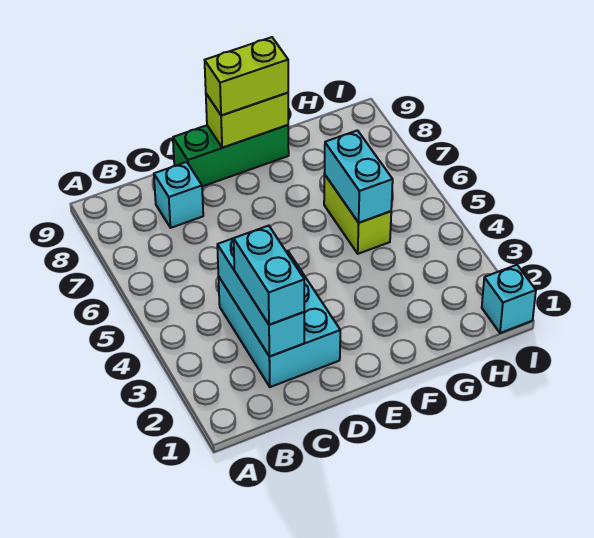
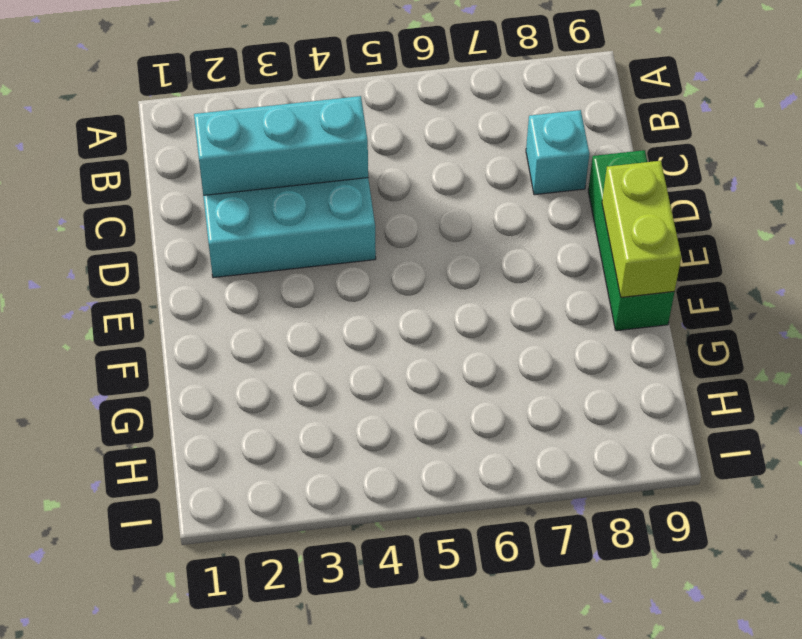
none -> lime 1x2 brick [324,174,391,254]
none -> cyan 1x1 brick [482,265,536,333]

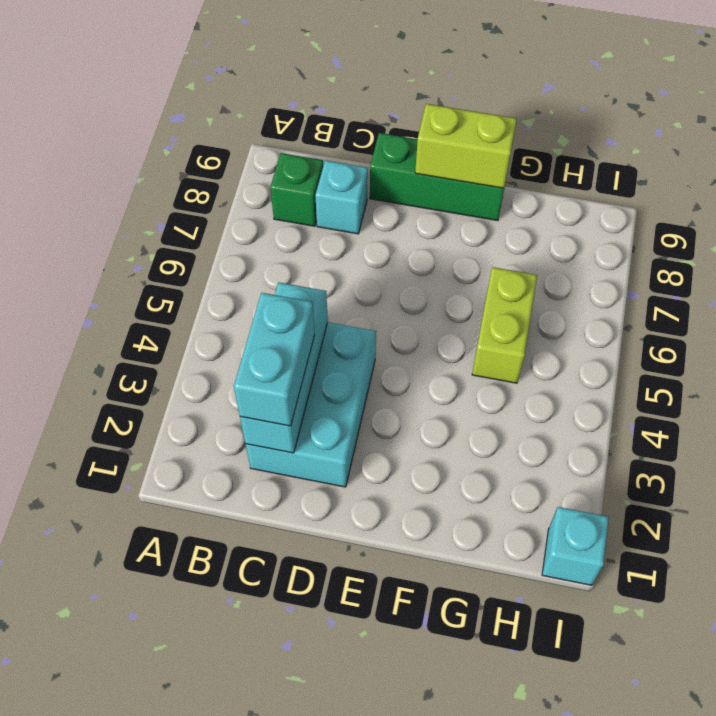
green 1x1 brick [270,153,323,226] -> none
none -> cyan 1x2 brick [324,130,393,223]
none -> lime 1x2 brick [205,37,288,116]

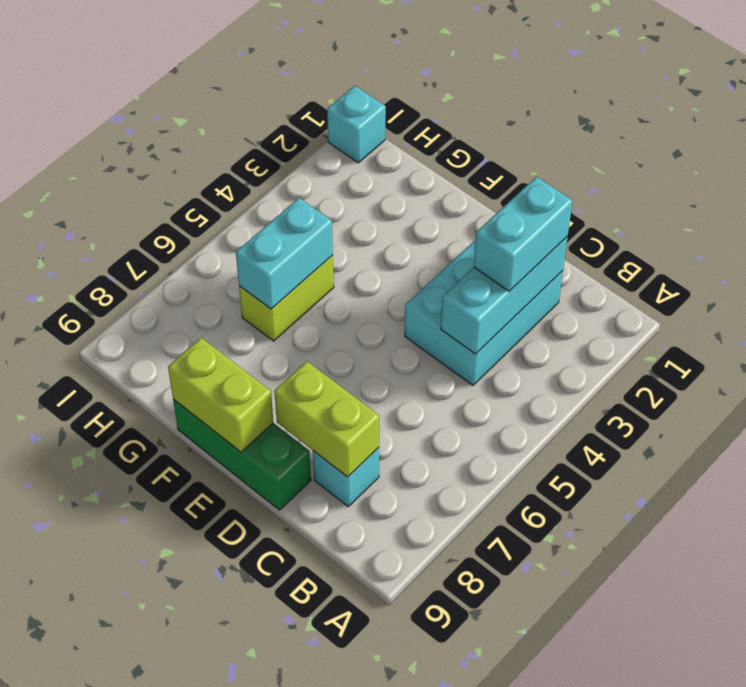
lime 1x2 brick [274,361,379,477] -> lime 1x2 brick moved to [205,37,288,116]

